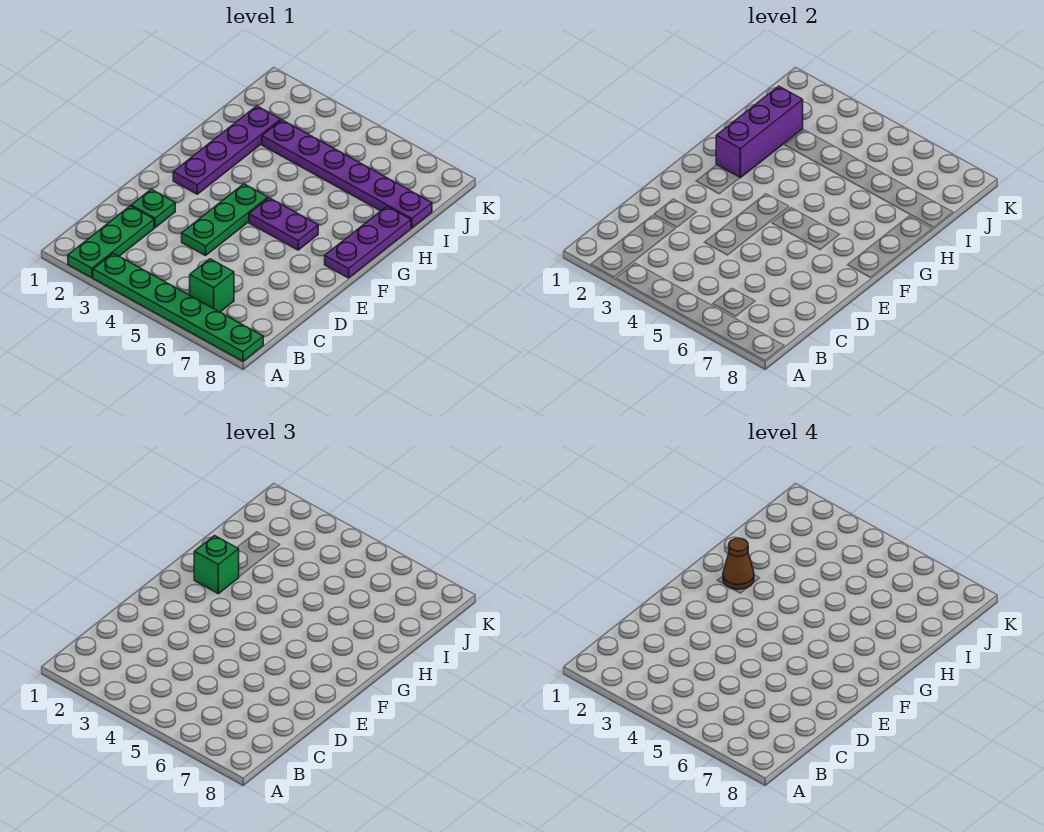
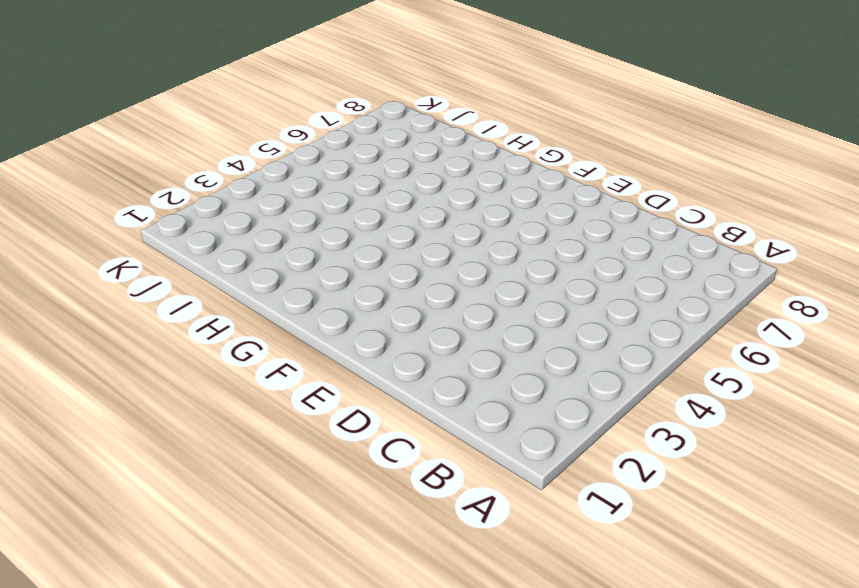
none -> green 1x3 plate [68,206,154,278]
none -> green 1x6 plate [93,253,263,361]
none -> green 1x1 brick [190,259,234,312]

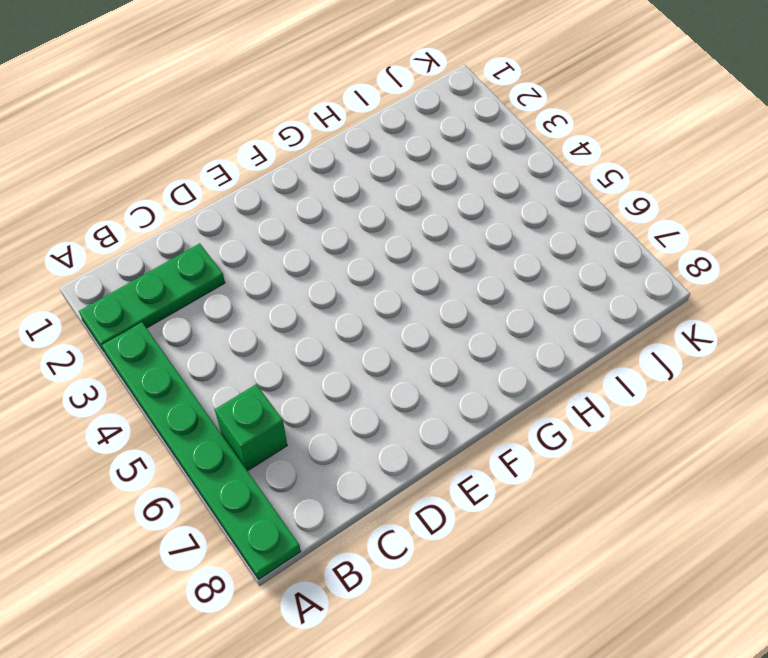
none -> green 1x1 plate [131,189,175,228]
none -> green 1x3 plate [182,184,268,256]
none -> purple 1x4 plate [173,106,281,194]

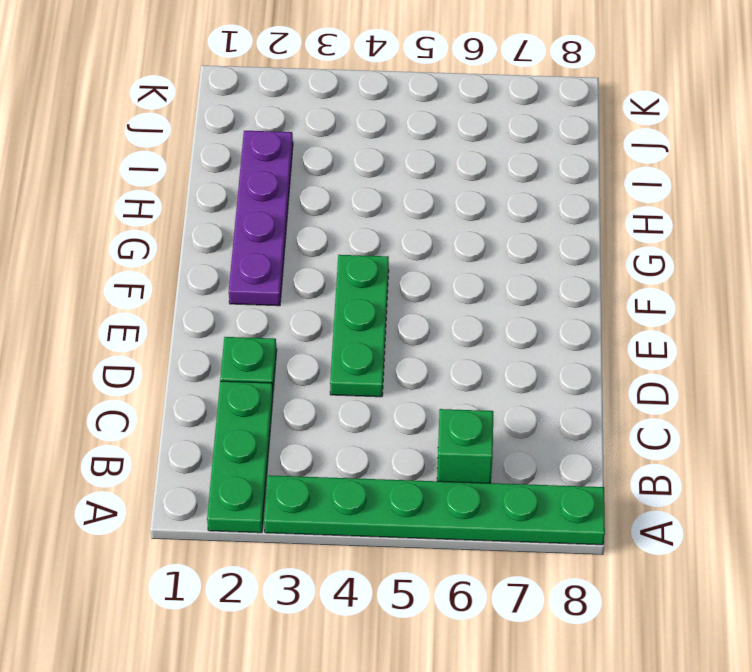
none -> purple 1x2 plate [249,198,318,250]
none -> purple 1x3 plate [325,207,411,278]
none -> purple 1x6 plate [262,120,432,228]

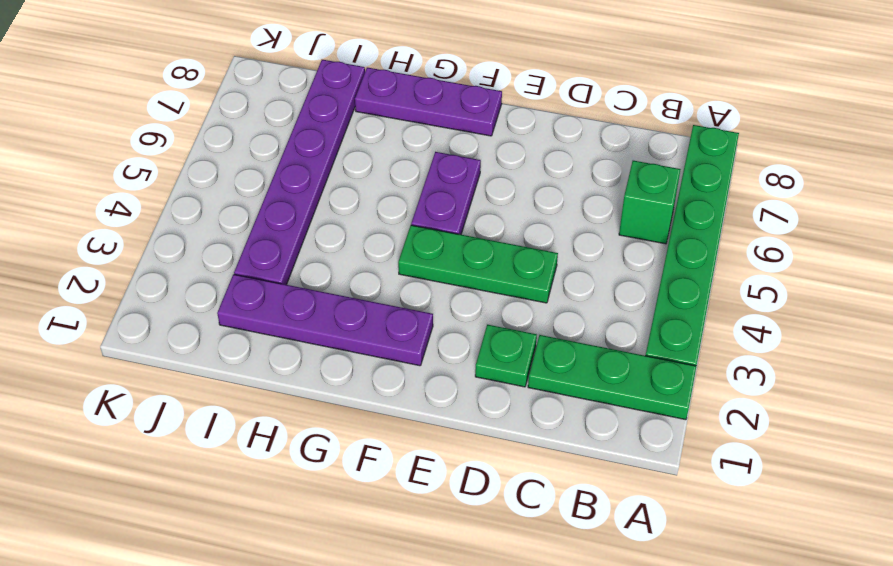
none -> purple 1x3 brick [716,86,803,178]
none -> green 1x1 brick [194,536,239,594]
none -> brown 1x1 cone [723,538,754,589]

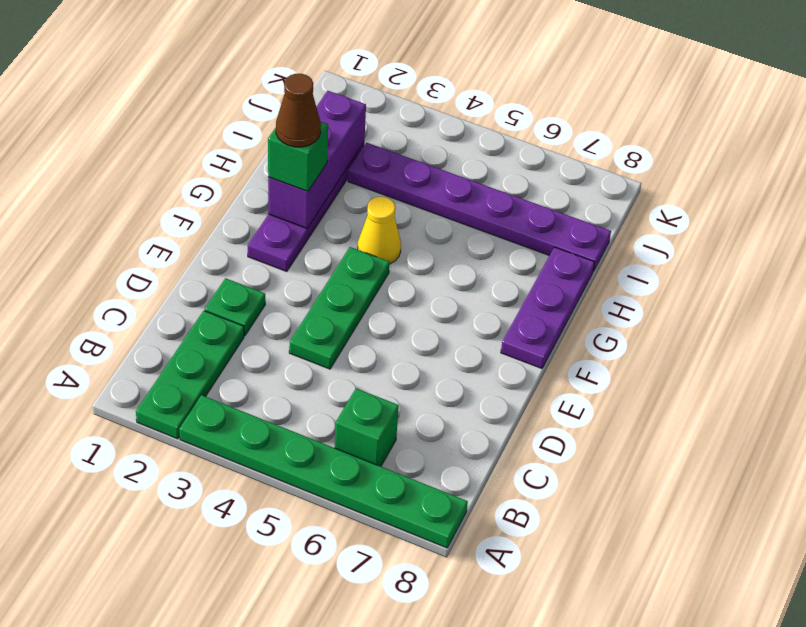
yellow 1x1 cone [358,197,401,264] -> none
none -> purple 1x2 plate [249,198,318,250]

